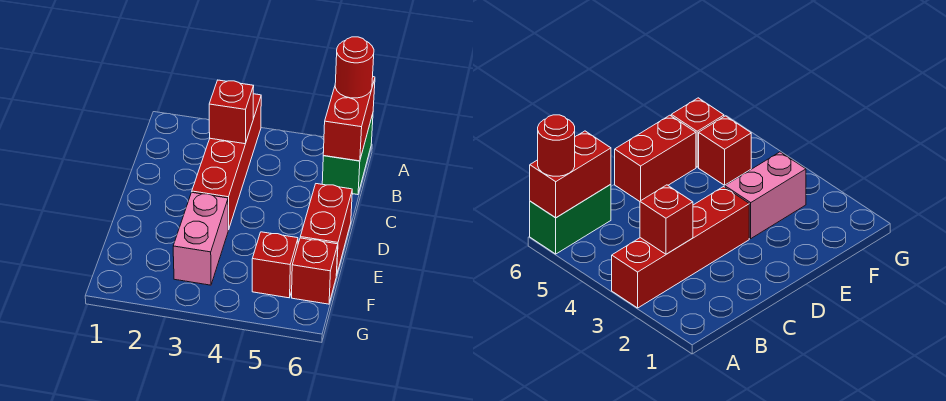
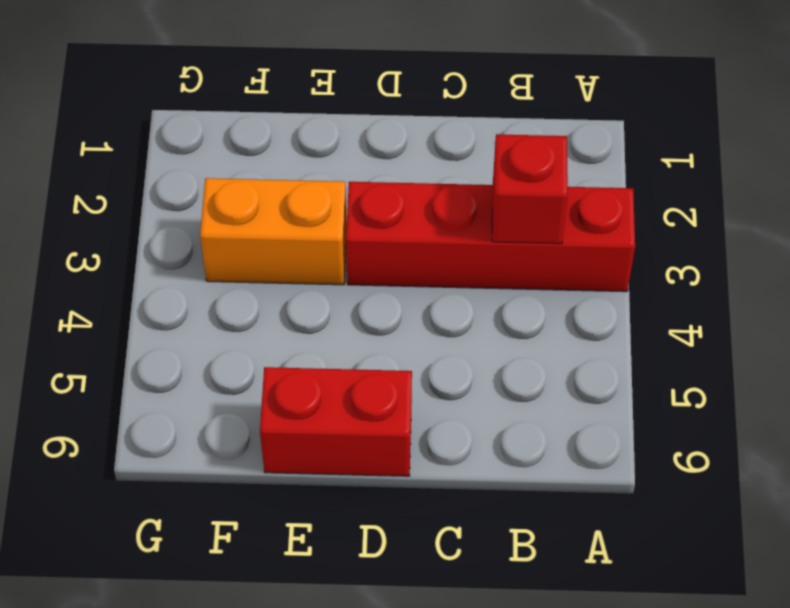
orange 1x2 brick [200,178,347,285] -> pink 1x2 brick [173,193,228,285]
none -> green 1x2 brick [322,114,373,195]
none -> red 1x1 brick [252,232,298,298]

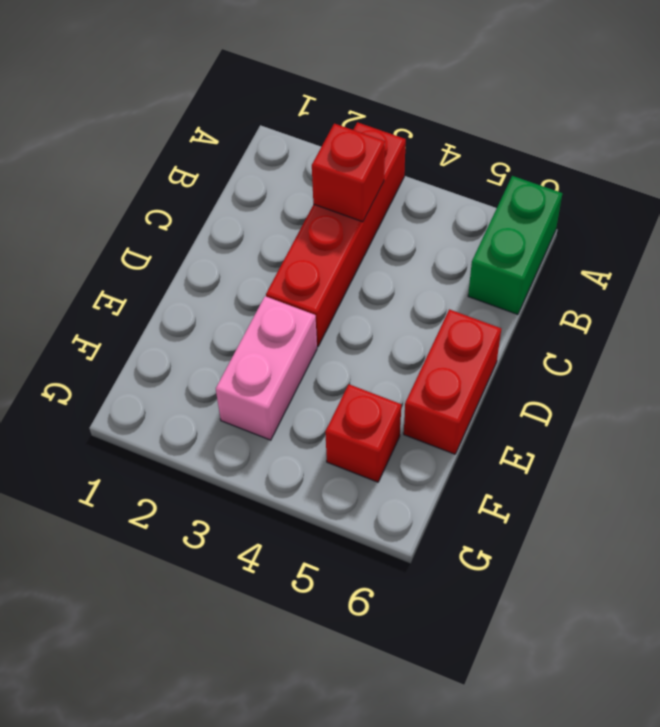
none -> red 1x1 brick [292,238,338,304]
none -> red 1x2 brick [323,77,375,161]

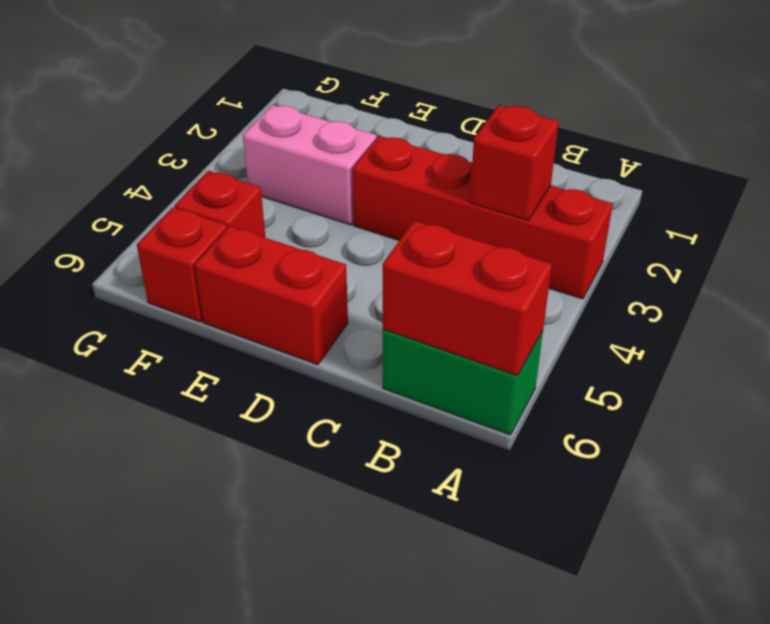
none -> red 1x1 round brick [335,37,374,98]

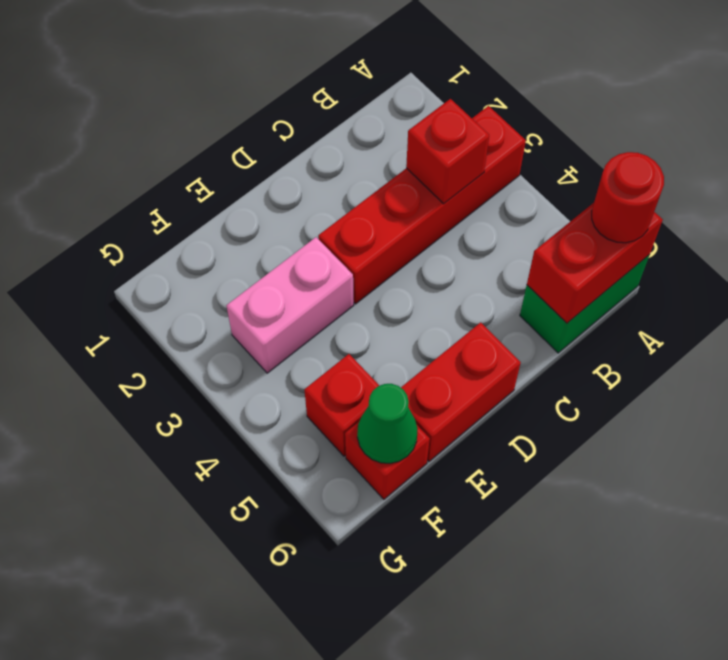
green 1x1 cone [357,384,418,463] -> none

